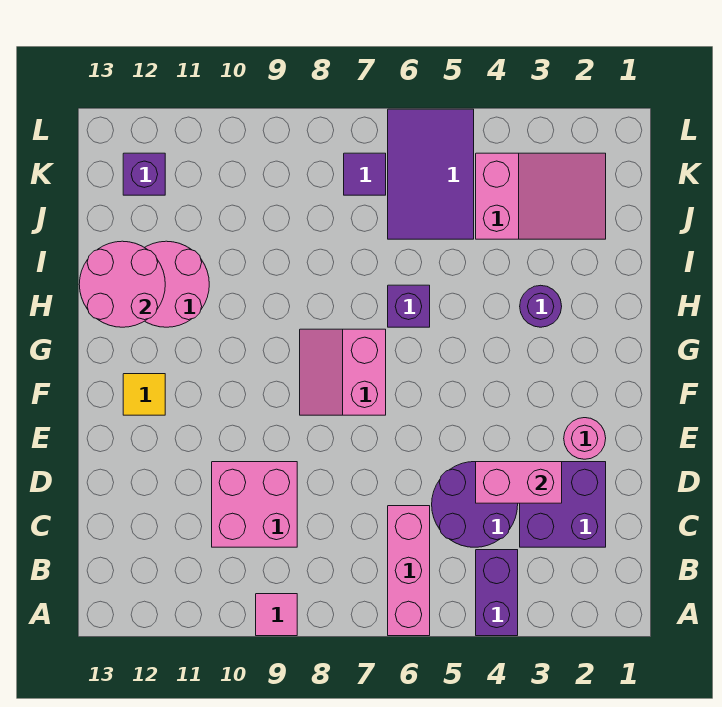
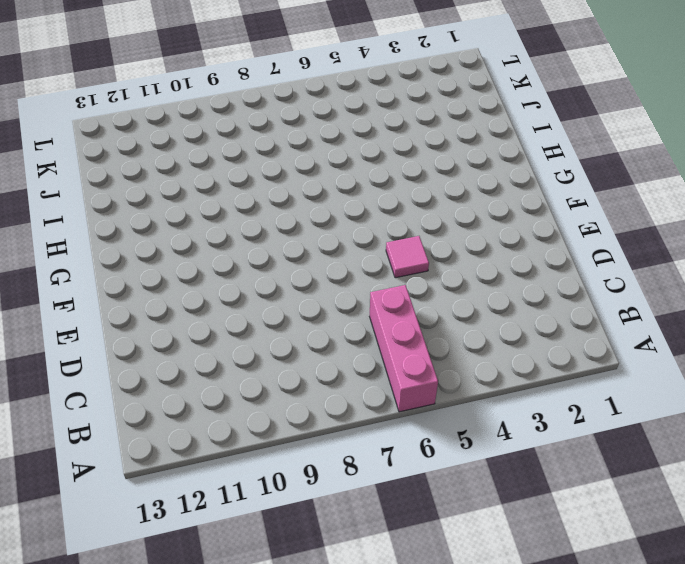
pink 1x1 tile [386,236,429,278] -> pink 1x1 tile moved to [256,594,297,636]
none -> purple 1x2 brick [476,550,518,636]
none -> purple 2x2 brick [520,462,606,547]
none -> purple 2x2 round brick [432,462,518,547]

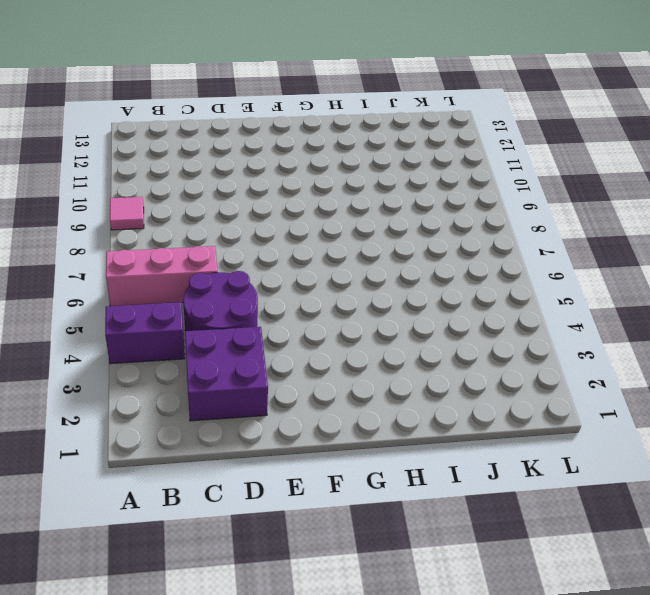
none -> pink 2x2 brick [212,462,297,547]
none -> pink 1x1 round brick [564,418,606,459]
none -> pink 2x2 slope [300,329,386,415]

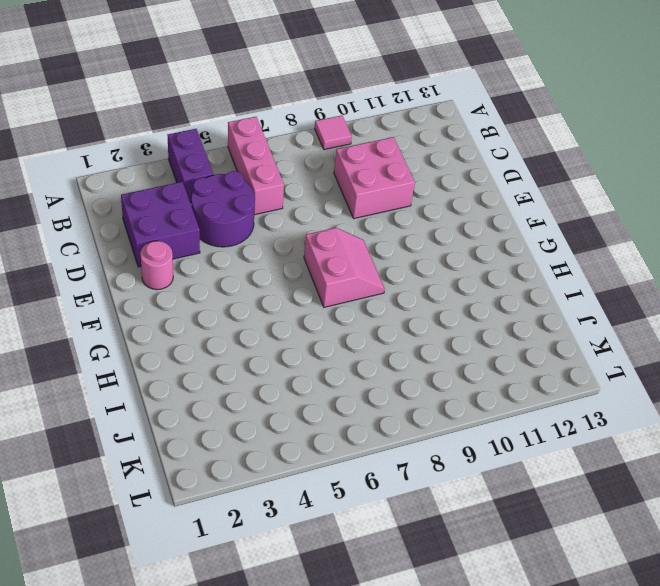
none -> yellow 1x1 tile [123,374,165,415]
none -> purple 1x1 round brick [520,285,562,327]
none -> purple 1x1 brick [388,285,430,327]

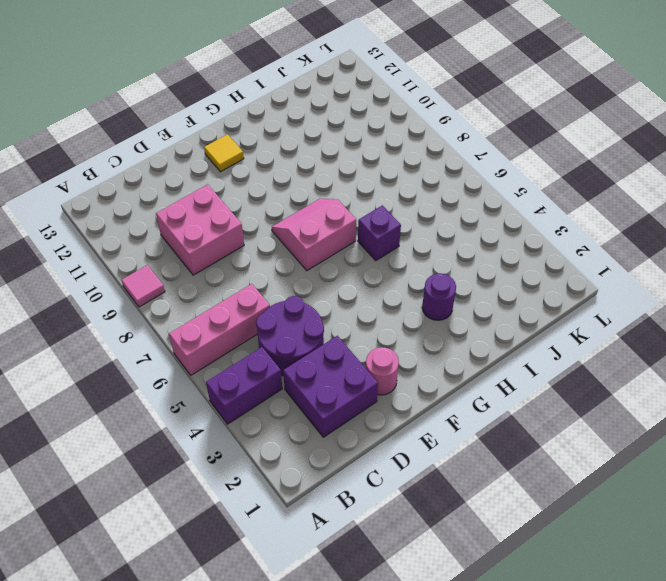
none -> pink 2x2 round brick [145,241,209,327]
none -> pink 2x3 slope [476,153,606,239]
none -> purple 2x3 tile [388,109,474,239]

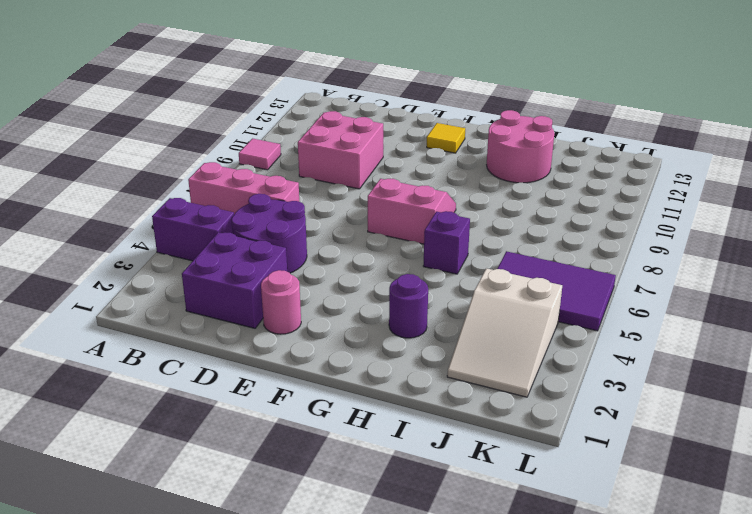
white 2x3 slope [447,268,562,397] -> pink 2x3 slope [476,153,606,239]
none -> purple 1x1 tile [344,153,386,195]
none -> purple 1x1 brick [123,153,165,195]
none -> pink 1x2 brick [476,462,562,503]

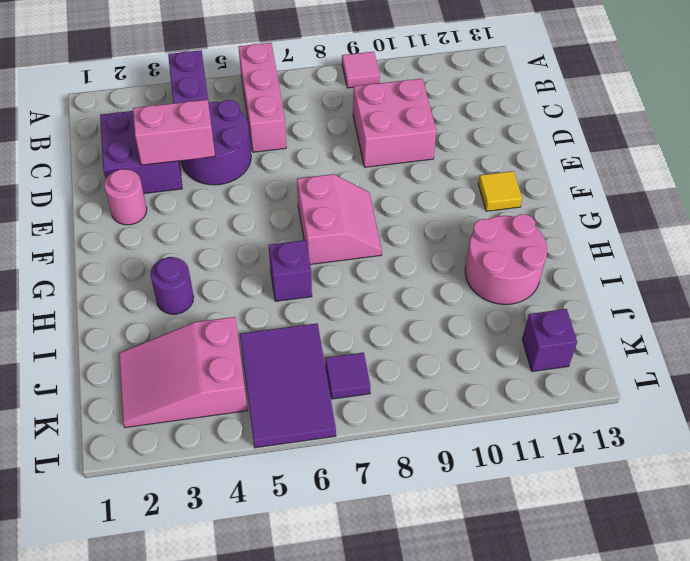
none -> pink 2x2 round brick [79,241,165,327]

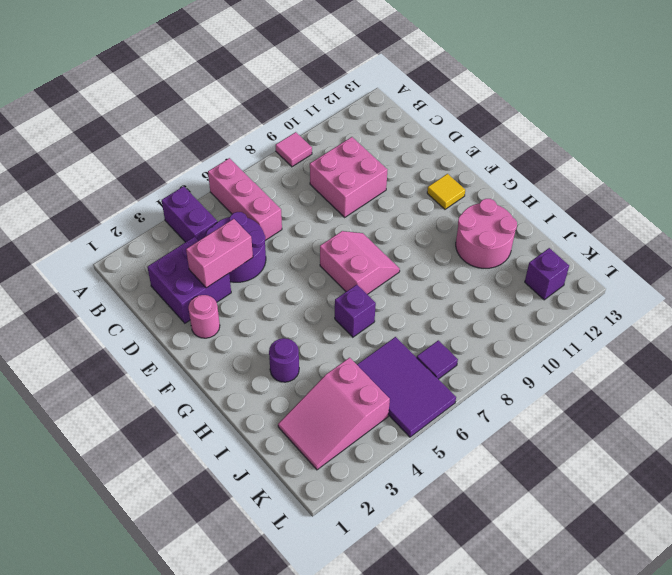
none -> pink 2x2 round brick [79,241,165,327]

